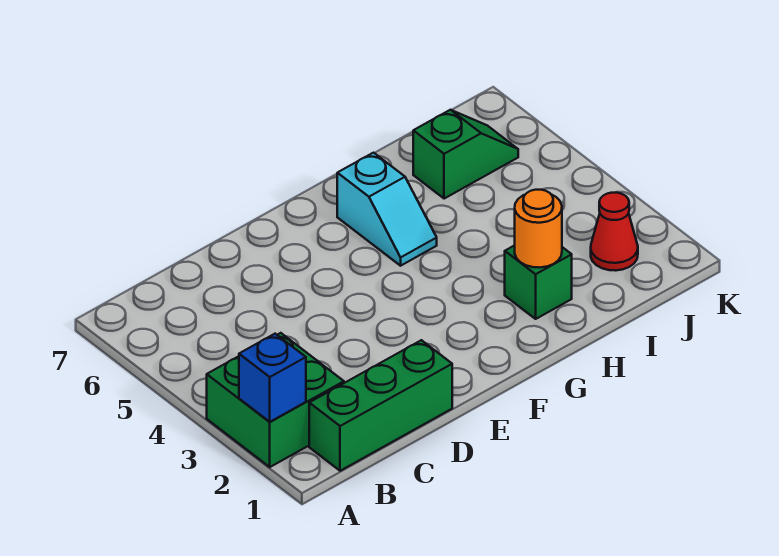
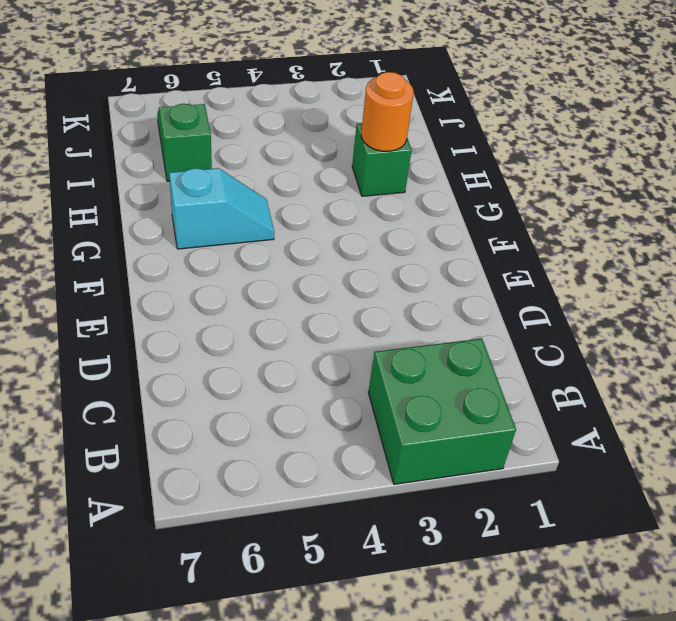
none -> green 1x3 brick [309,340,452,471]
none -> red 1x1 cone [591,193,638,271]

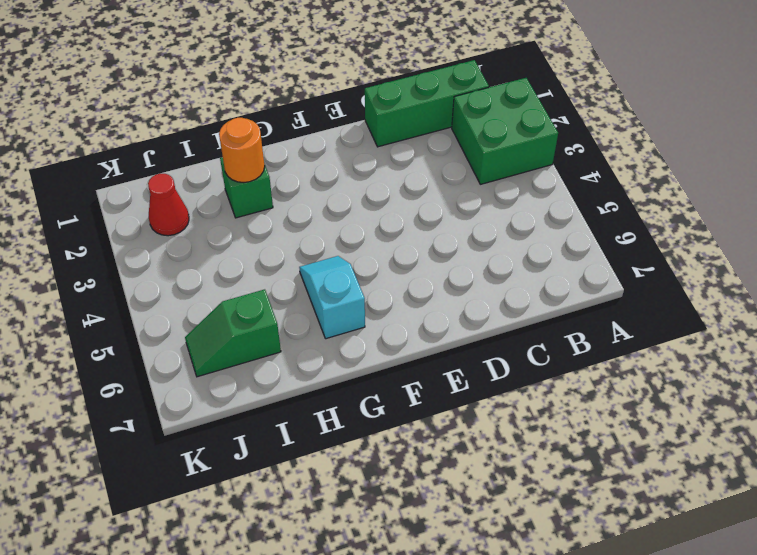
none -> blue 1x1 brick [239,334,306,422]

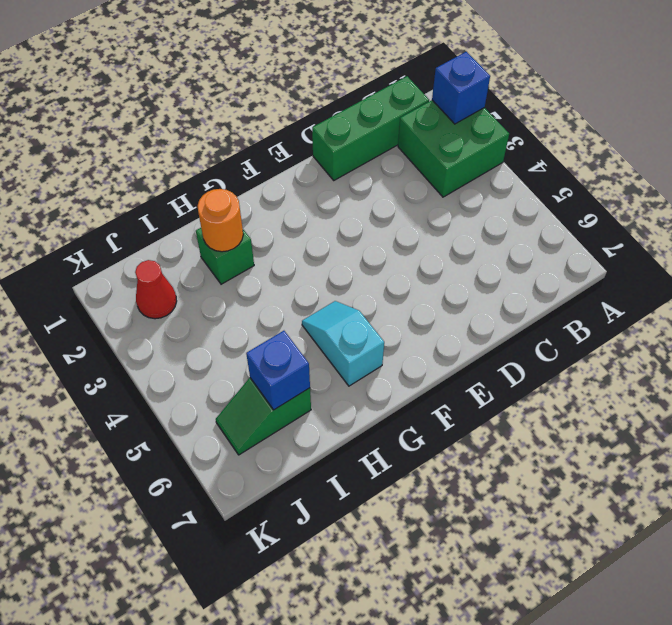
blue 1x1 brick [246,331,310,410] -> none

